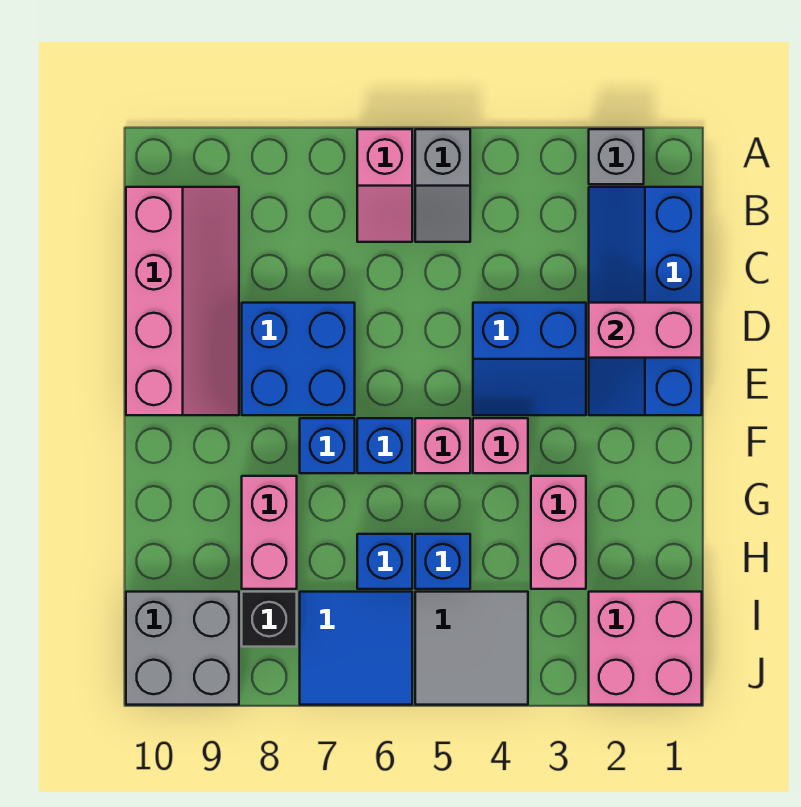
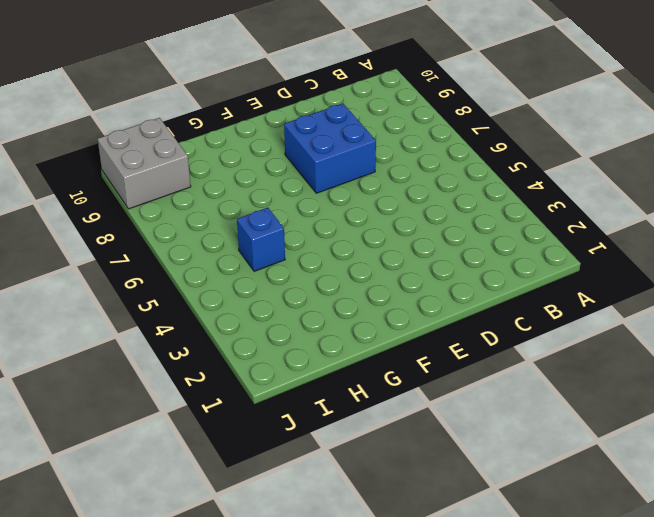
none -> grey 1x1 brick [589,129,644,184]
none -> grey 1x2 slope [415,129,470,242]
none -> pink 1x2 slope [357,129,412,242]

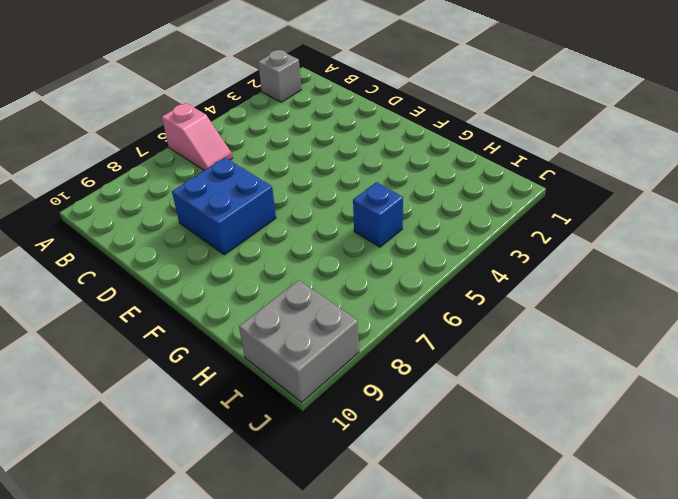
none -> grey 1x2 slope [415,129,470,242]
none -> blue 2x4 slope [589,187,702,415]
none -> pink 2x4 slope [126,187,239,415]

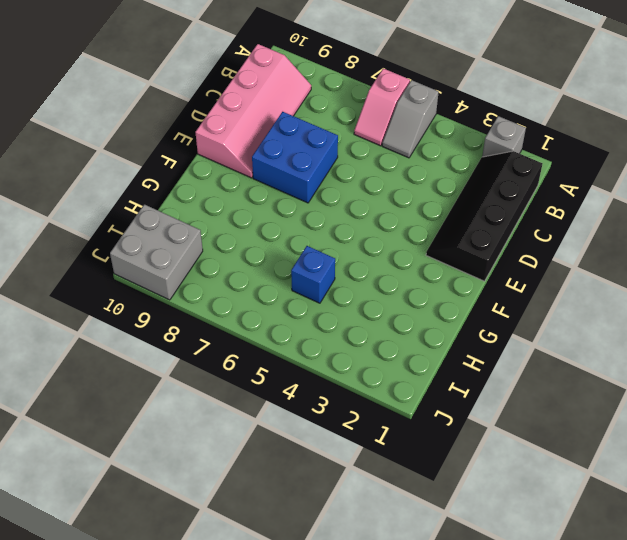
black 2x4 slope [426,151,543,281] -> blue 2x4 slope [589,187,702,415]
none -> blue 2x2 slope [473,303,586,415]
none -> pink 1x1 brick [473,418,528,473]
none -> pink 1x1 brick [415,418,470,473]

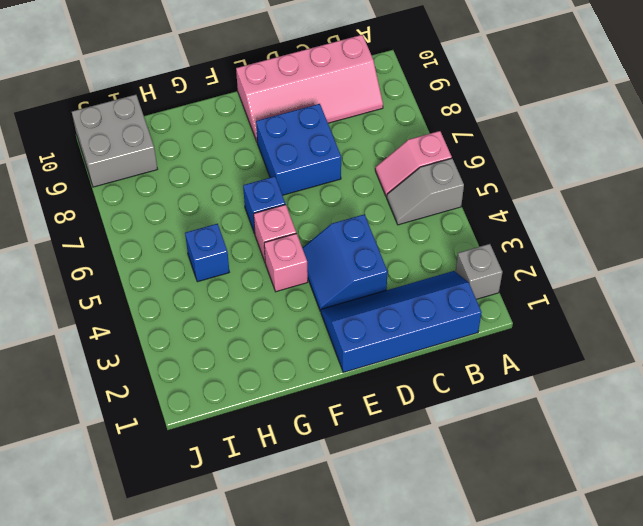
none -> blue 1x1 brick [300,418,355,473]
none -> pink 1x2 brick [531,476,586,589]
none -> pink 1x2 brick [242,476,297,589]

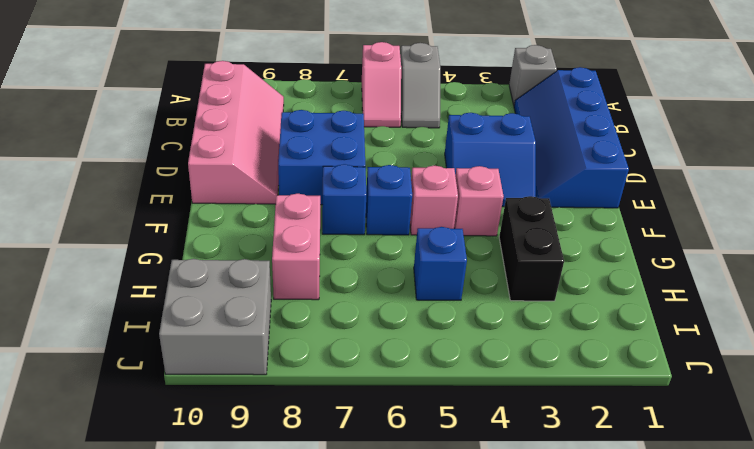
black 1x2 brick [499,196,564,301] -> pink 1x2 brick [531,476,586,589]
none -> blue 1x1 brick [357,534,412,589]
none -> pink 2x2 brick [589,592,702,705]
none -> grey 2x2 tile [415,592,528,705]

